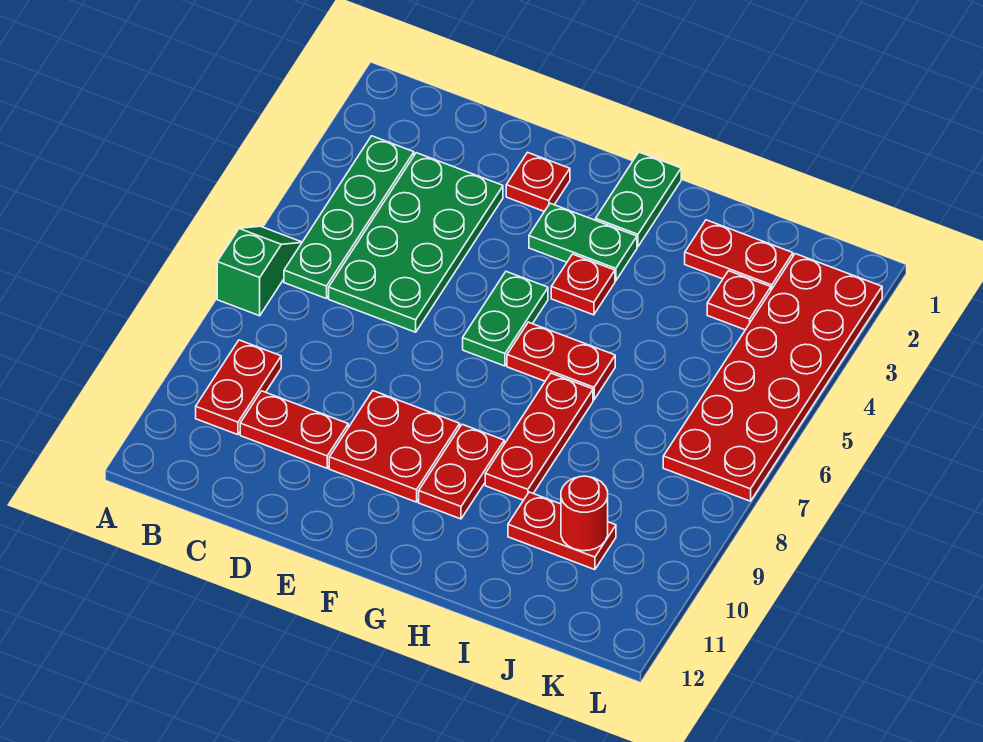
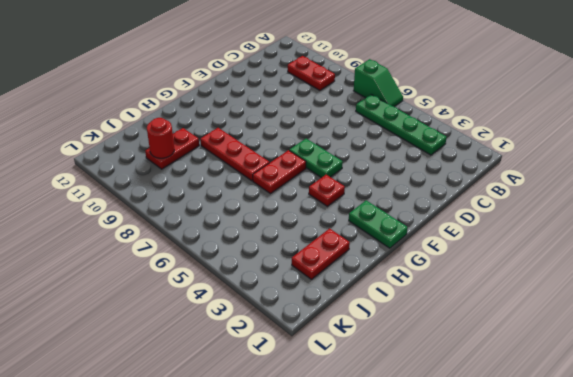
none -> green 2x4 plate [329,153,503,332]
none -> red 1x2 plate [240,391,348,468]
none -> red 1x1 plate [506,152,570,211]

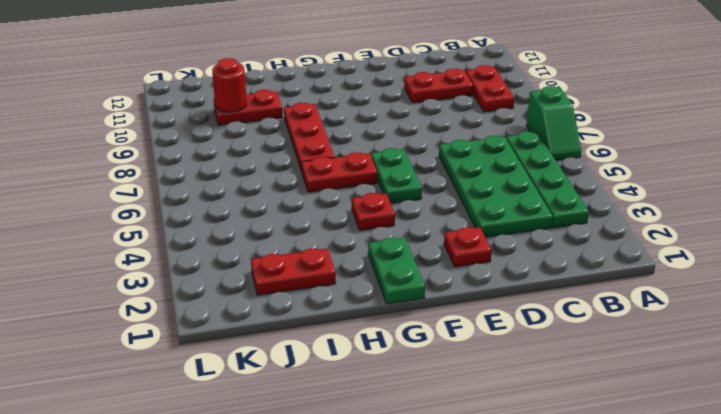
none -> red 2x2 plate [329,391,460,502]
none -> green 1x2 plate [529,203,637,281]
none -> red 1x2 plate [419,424,504,519]

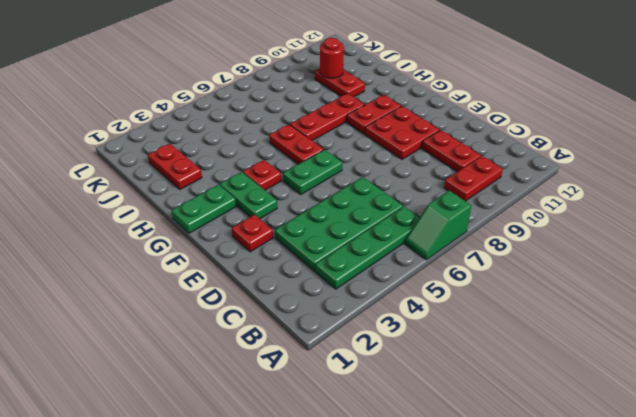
none -> red 1x1 plate [707,271,771,330]
none -> red 2x6 plate [663,254,882,501]

